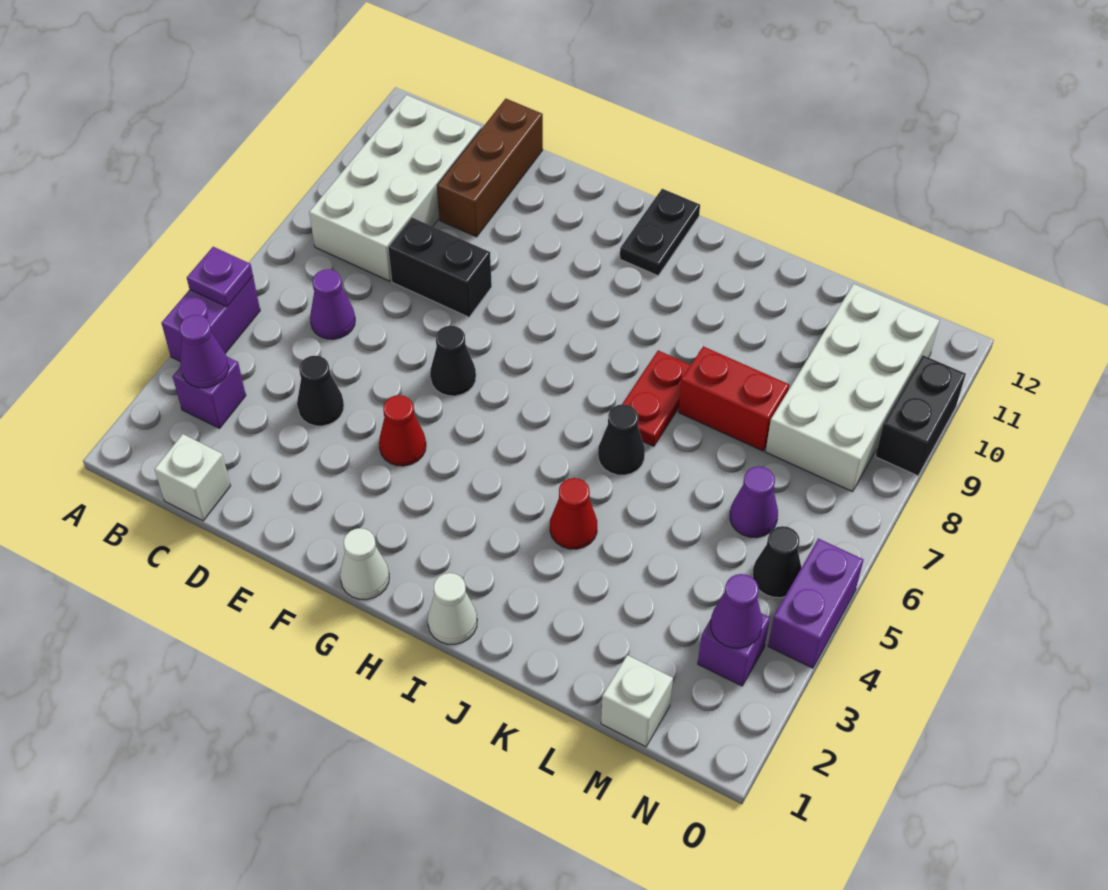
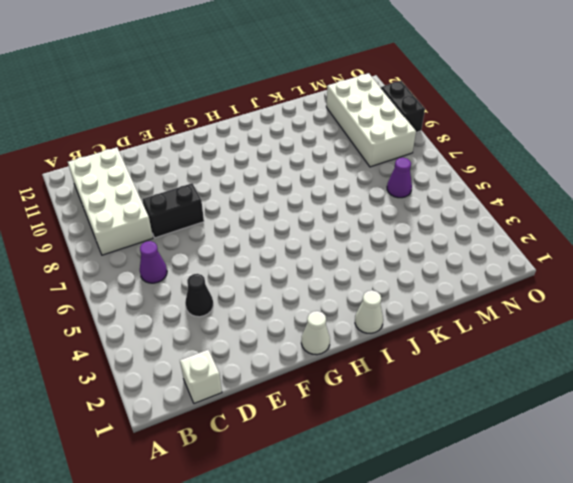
none -> purple 1x2 brick [161,276,260,361]
none -> purple 1x1 brick [173,357,246,428]
none -> brown 1x3 brick [437,99,543,237]

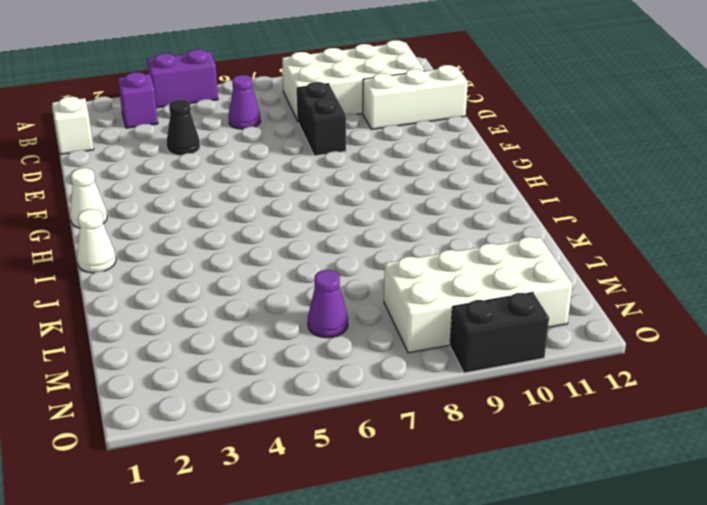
white 1x3 brick [363,65,468,129] -> brown 1x3 brick [437,99,543,237]
none -> red 1x1 cone [379,395,426,466]
none -> black 1x1 cone [430,326,476,396]
none -> black 1x2 plate [620,189,700,276]

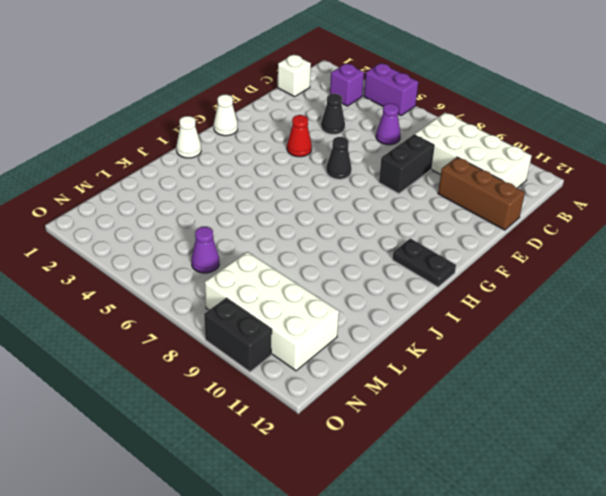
none -> red 1x1 cone [550,478,597,549]
none -> black 1x1 cone [598,404,645,475]
none -> red 1x2 plate [623,350,690,446]

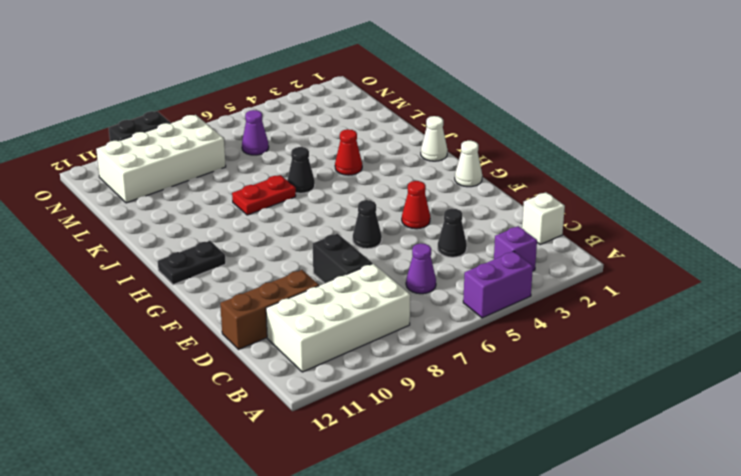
none -> red 1x2 brick [679,346,789,451]
none -> white 1x1 brick [601,655,673,747]
none -> purple 1x1 brick [698,613,770,686]

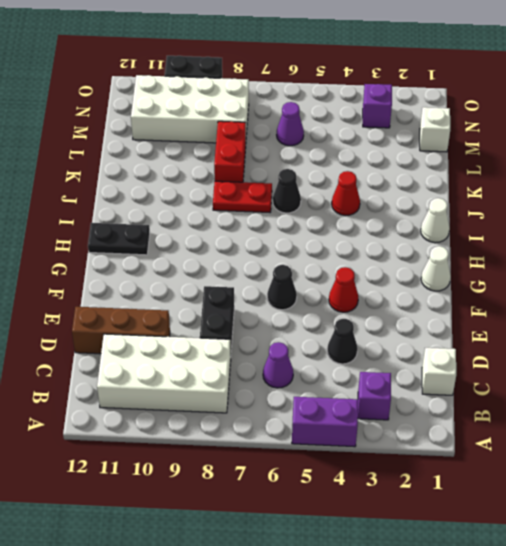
none -> black 1x1 cone [753,526,801,598]
none -> purple 1x2 brick [768,538,863,668]
none -> purple 1x1 plate [187,247,253,307]

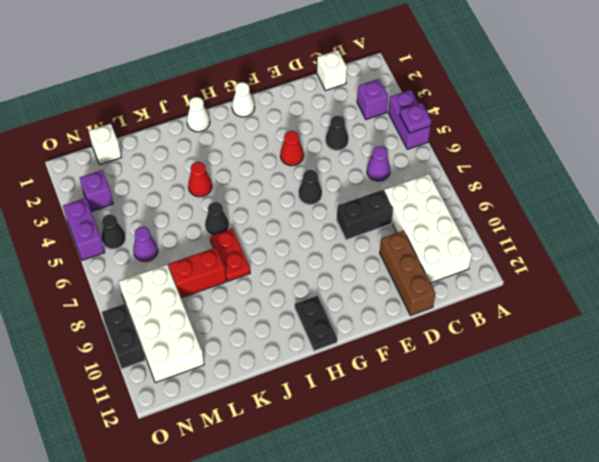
none -> purple 1x1 cone [179,315,229,388]
none -> purple 1x1 cone [711,574,762,648]

